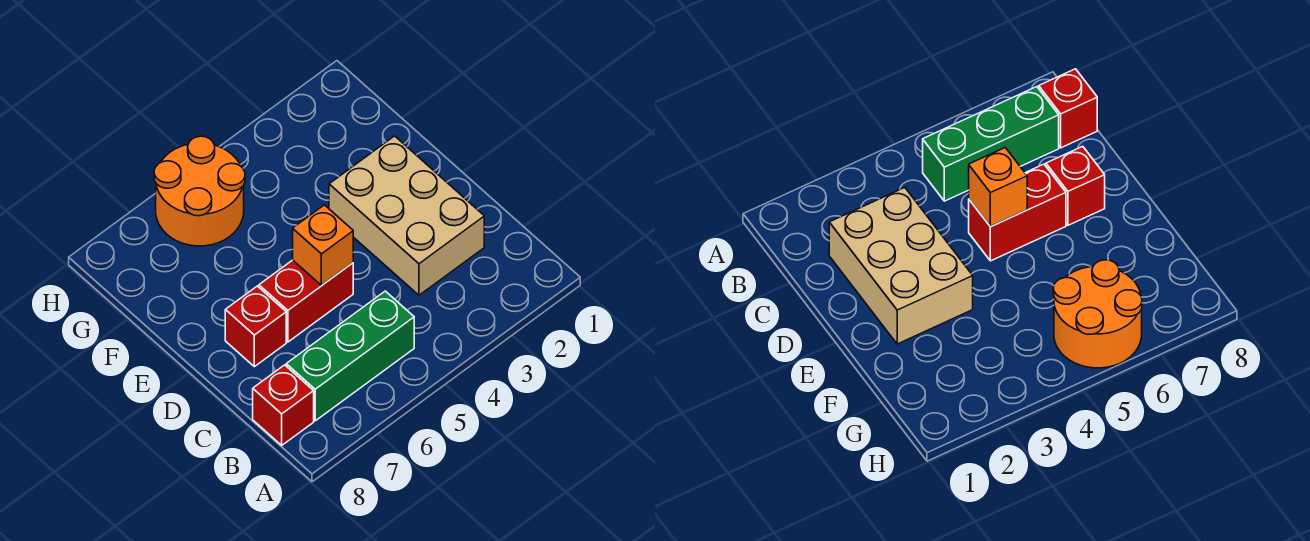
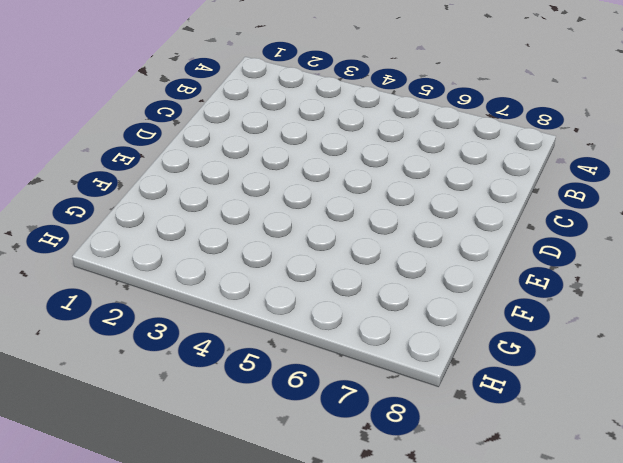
none -> green 1x3 brick [286,291,414,421]
none -> red 1x1 brick [253,365,314,445]

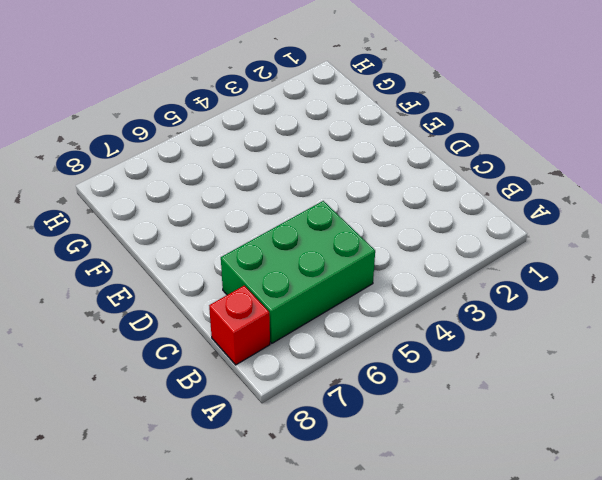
green 2x3 brick [221,201,375,343] -> green 1x3 brick [286,291,414,421]
none -> tan 2x3 brick [329,136,484,295]
none -> red 1x2 brick [259,260,353,342]

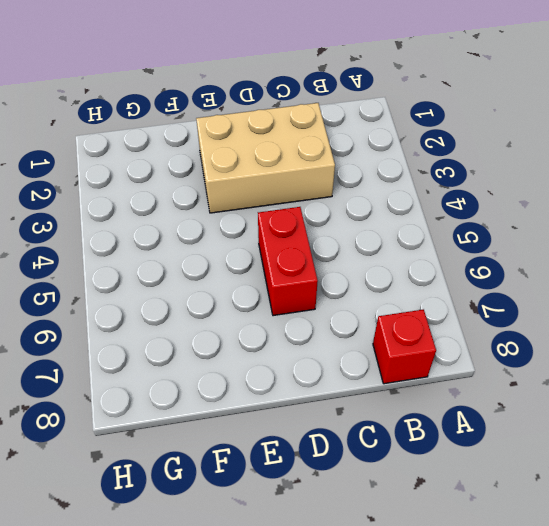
none -> green 1x3 brick [286,291,414,421]
none -> red 1x1 brick [225,286,286,367]

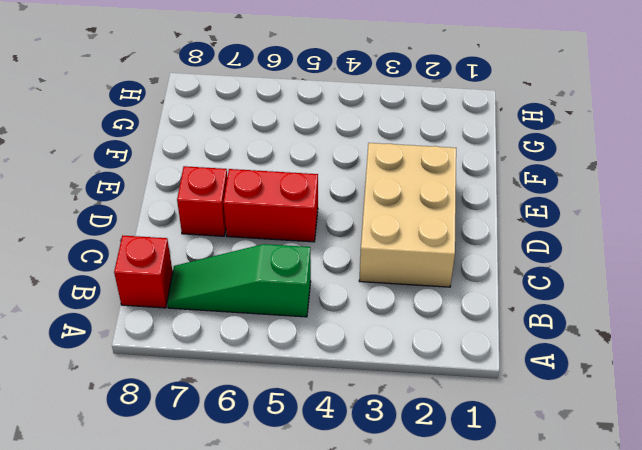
green 1x3 slope [167,244,311,317] -> green 1x3 brick [286,291,414,421]
none -> orange 2x2 round brick [154,136,245,246]
none -> orange 1x1 brick [293,205,353,285]

